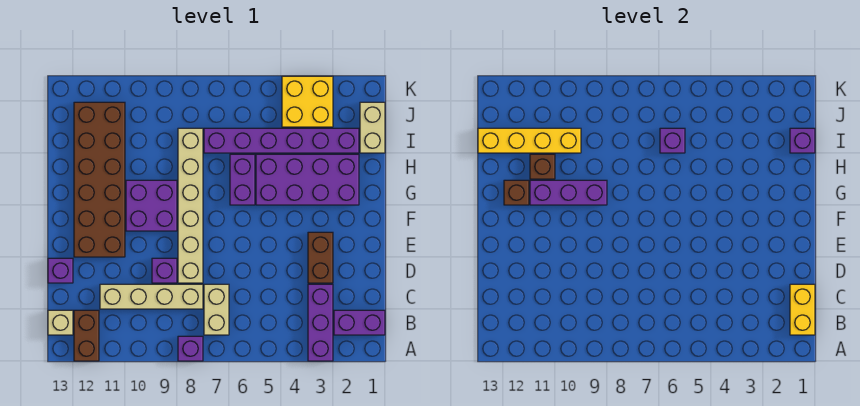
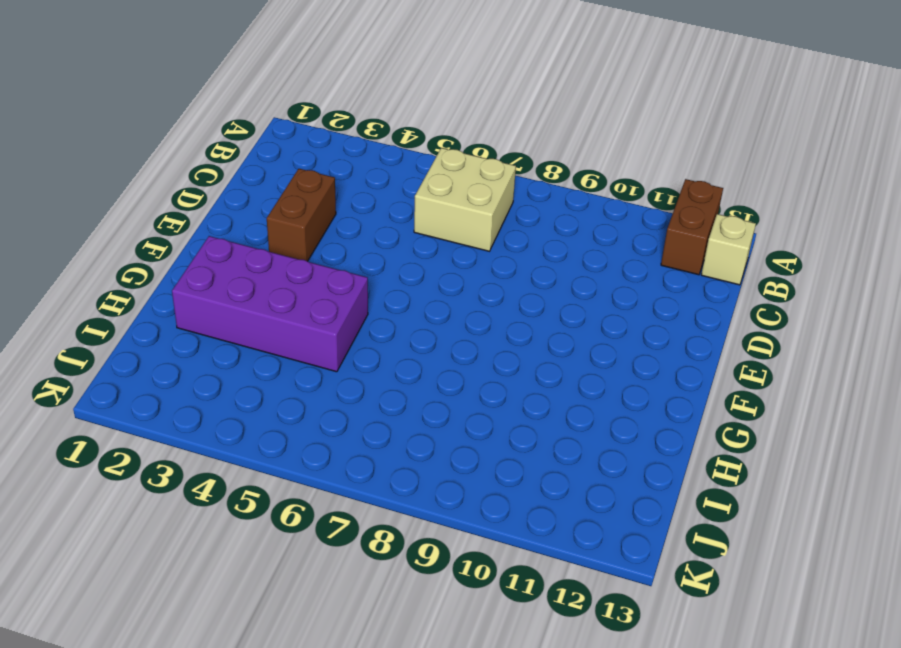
tan 2x2 brick [414,148,516,251] -> tan 1x2 brick [204,284,229,335]
none -> purple 1x3 brick [308,284,333,361]
none -> purple 1x1 brick [178,336,203,361]
none -> purple 1x2 brick [334,310,385,335]

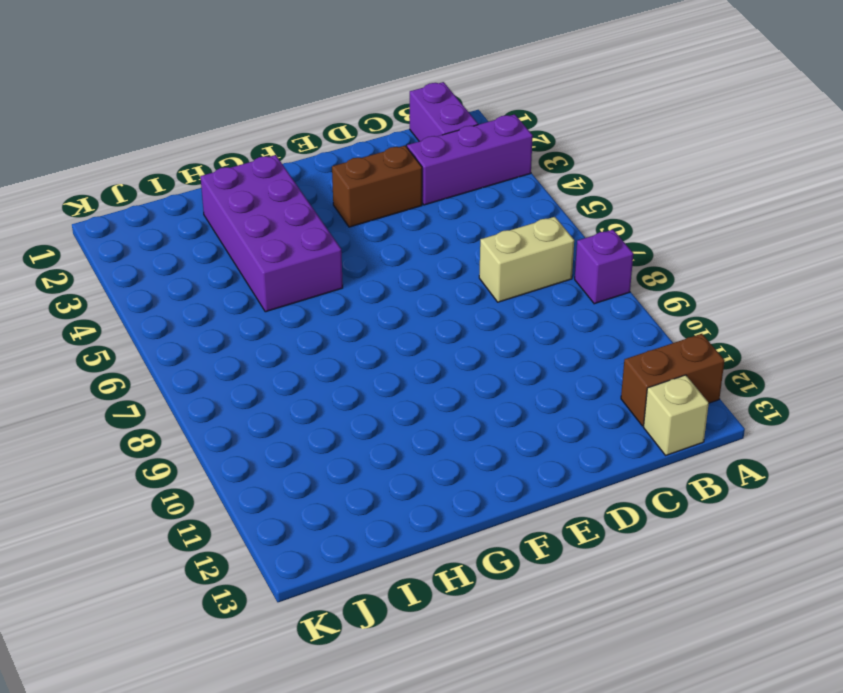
none -> tan 1x4 brick [100,284,203,309]
none -> tan 1x6 brick [178,128,203,283]
none -> purple 1x1 brick [152,258,177,283]

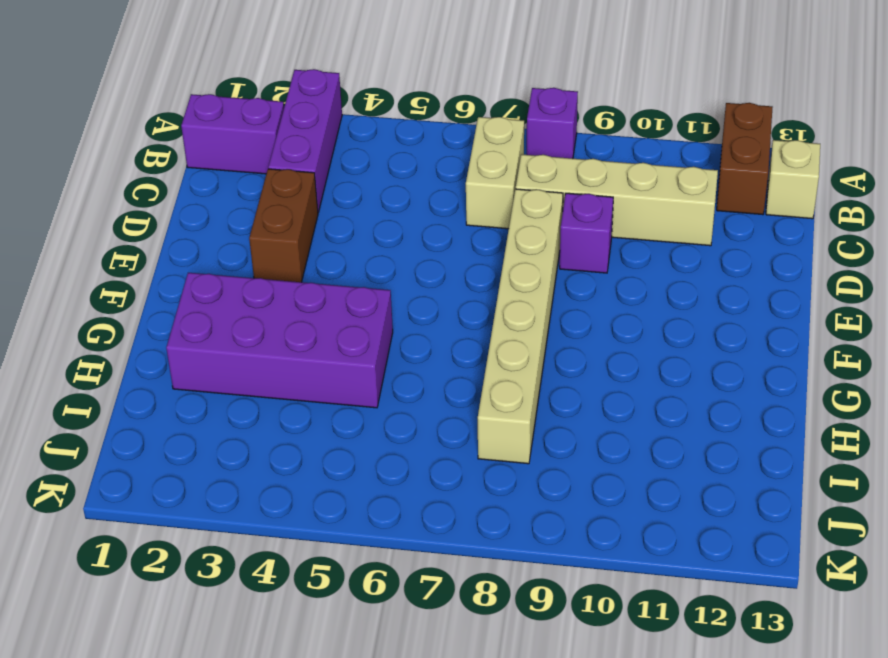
none -> purple 1x1 brick [48,258,73,283]
none -> brown 2x6 brick [74,102,125,257]
none -> purple 2x2 brick [126,180,177,231]

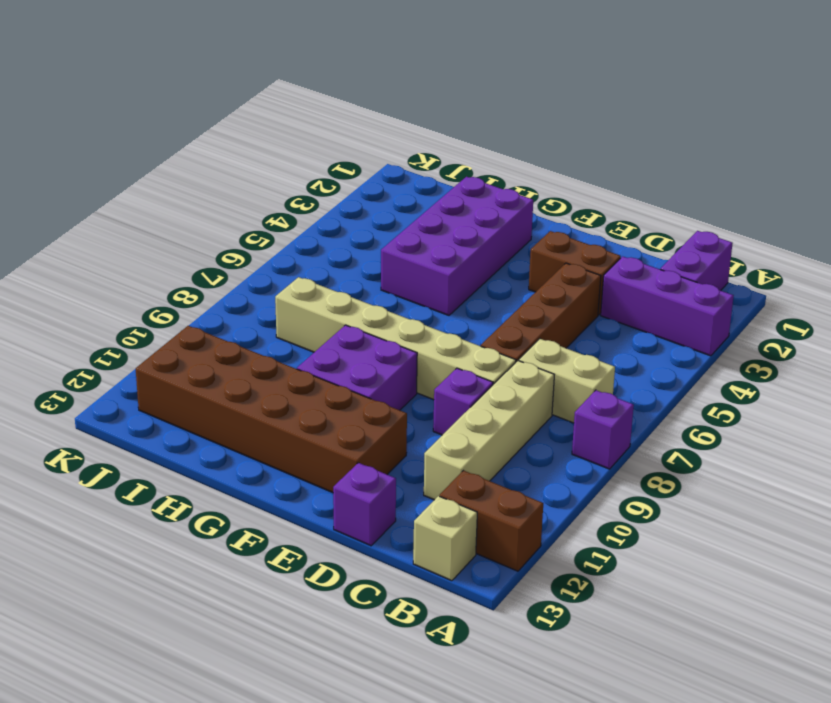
brown 1x4 brick [481,263,601,362] -> none
none -> purple 1x2 brick [230,154,255,205]
none -> tan 1x2 brick [360,102,385,153]
none -> purple 1x6 brick [204,128,359,153]

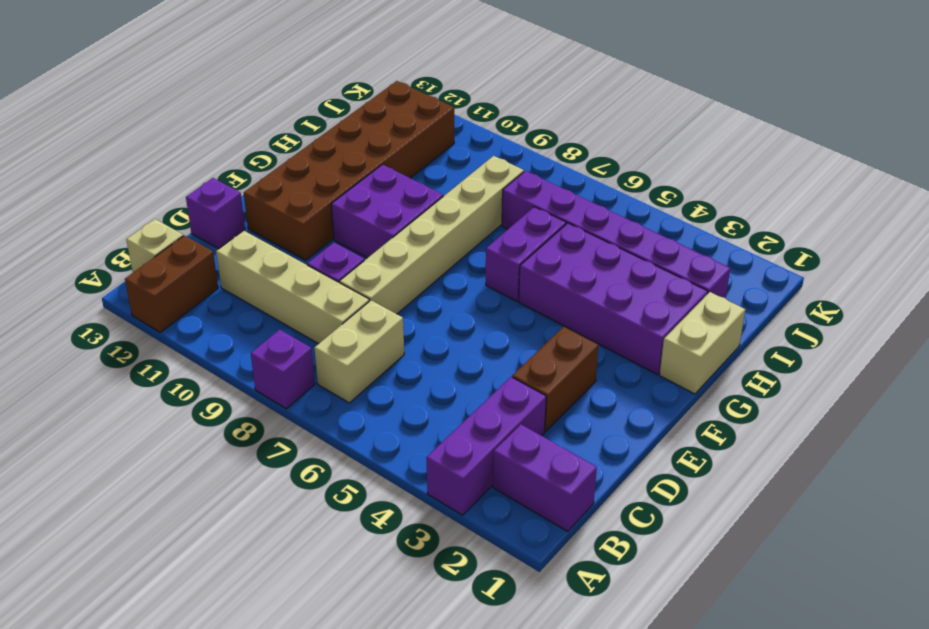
tan 1x2 brick [660,292,745,394] -> tan 1x2 brick moved to [360,102,385,153]
none -> yellow 2x2 brick [282,76,333,127]
none -> yellow 1x2 brick [790,284,815,335]
none -> purple 1x3 brick [530,180,607,205]

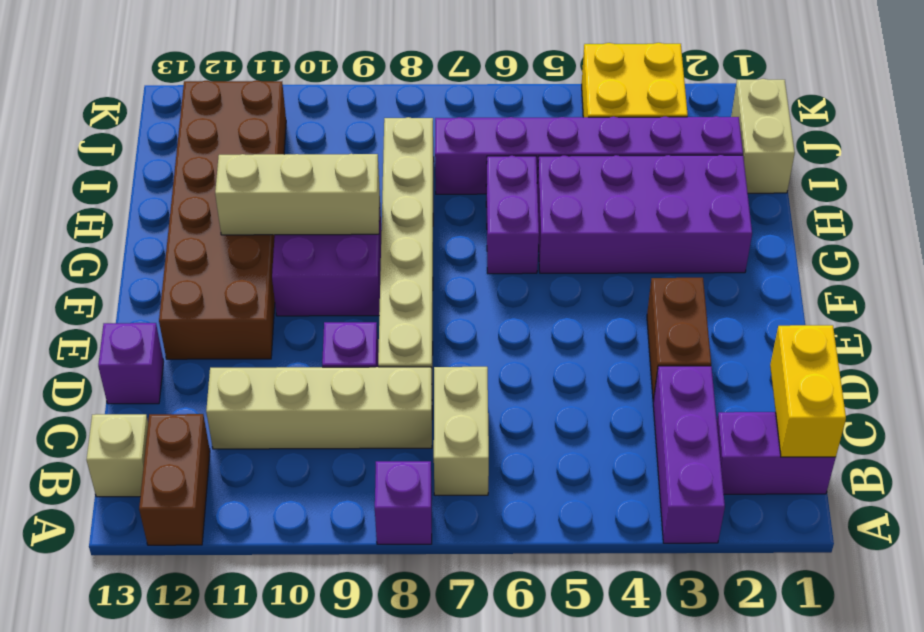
tan 1x3 brick [215,154,380,235] -> purple 1x3 brick [530,180,607,205]
none -> brown 1x1 brick [504,180,529,205]
none -> brown 1x1 brick [530,154,555,179]
none -> purple 1x1 brick [790,128,815,153]

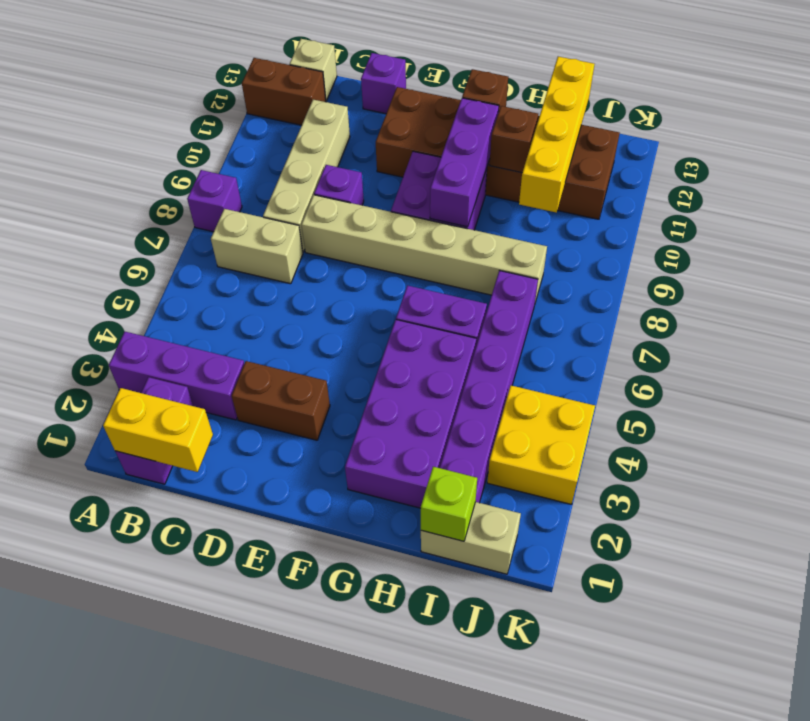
lime 1x1 brick [421,467,477,541] -> purple 1x1 brick [790,128,815,153]
none -> purple 1x1 brick [660,128,685,153]

